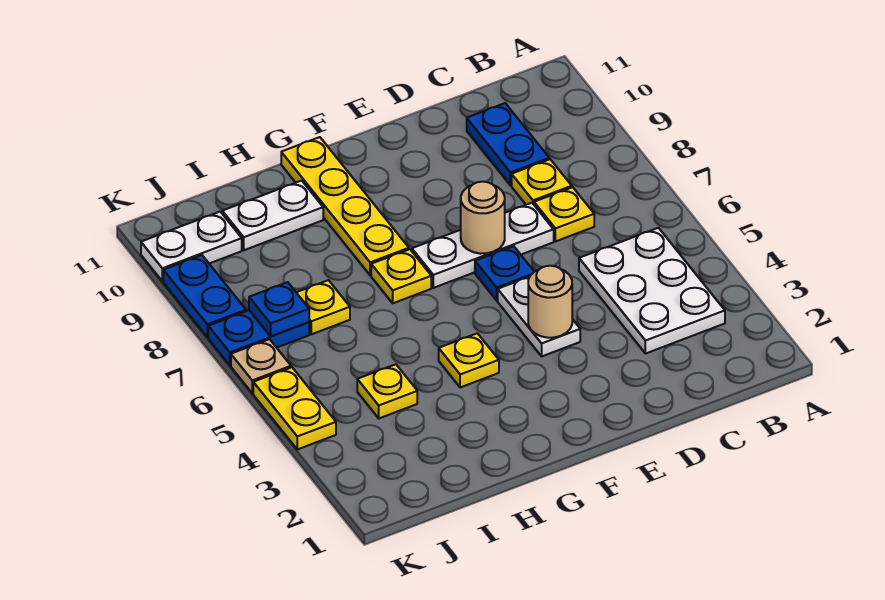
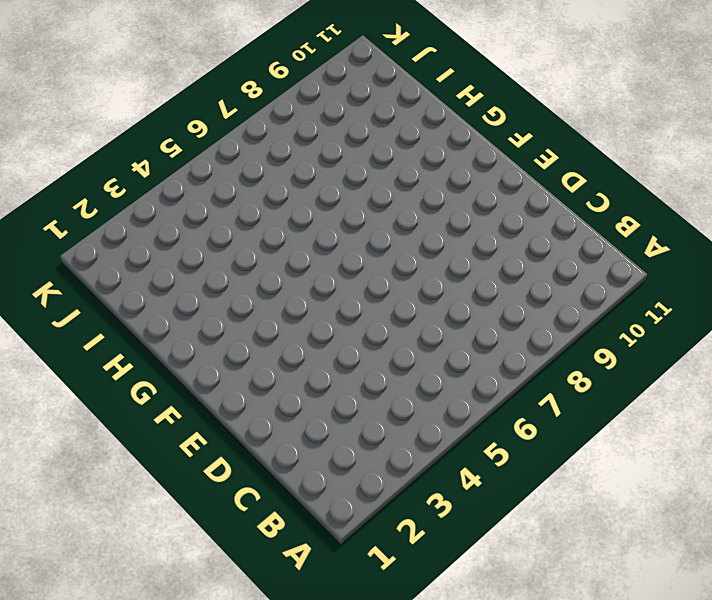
none -> white 2x3 plate [579,228,725,354]
none -> yellow 1x1 plate [534,187,594,241]
none -> yellow 1x1 plate [512,159,572,205]

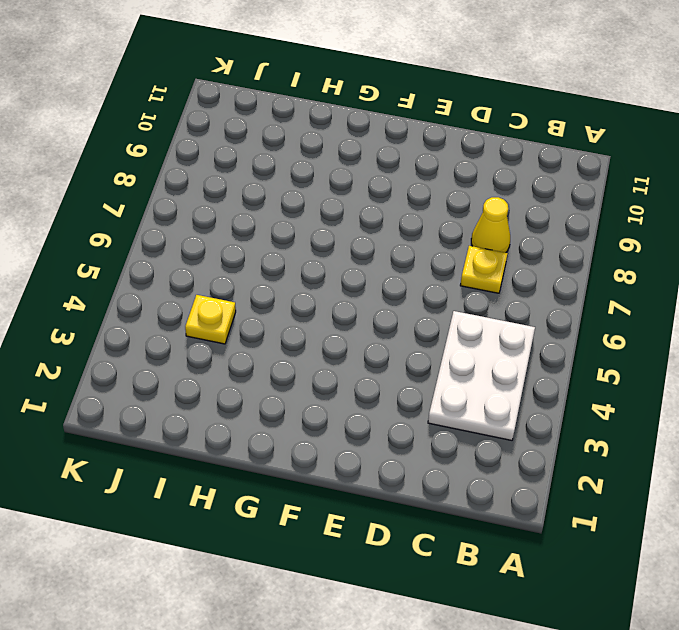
yellow 1x1 cone [471,197,510,253] -> yellow 1x1 plate [512,159,572,205]
none -> blue 1x2 plate [467,103,549,185]
none -> white 1x3 plate [412,203,554,288]
none -> white 1x2 plate [498,277,580,356]

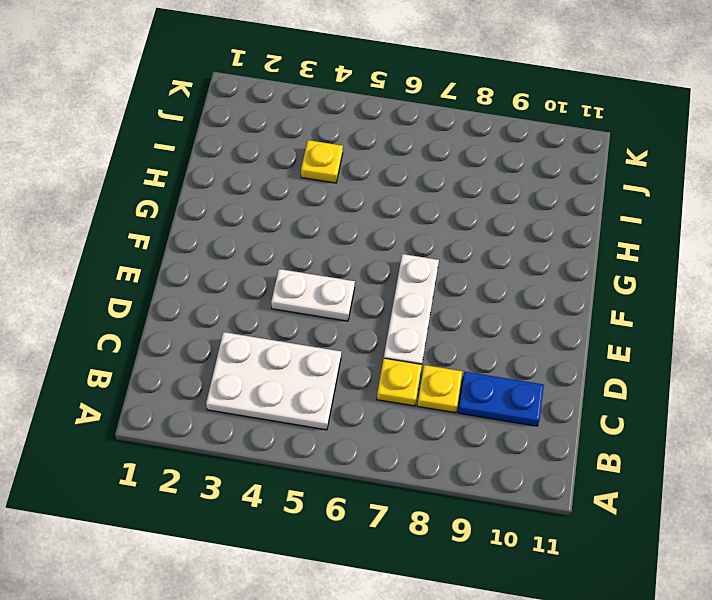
none -> blue 1x1 plate [475,246,534,300]
none -> yellow 1x1 plate [439,333,499,388]
none -> yellow 1x1 plate [371,249,431,303]

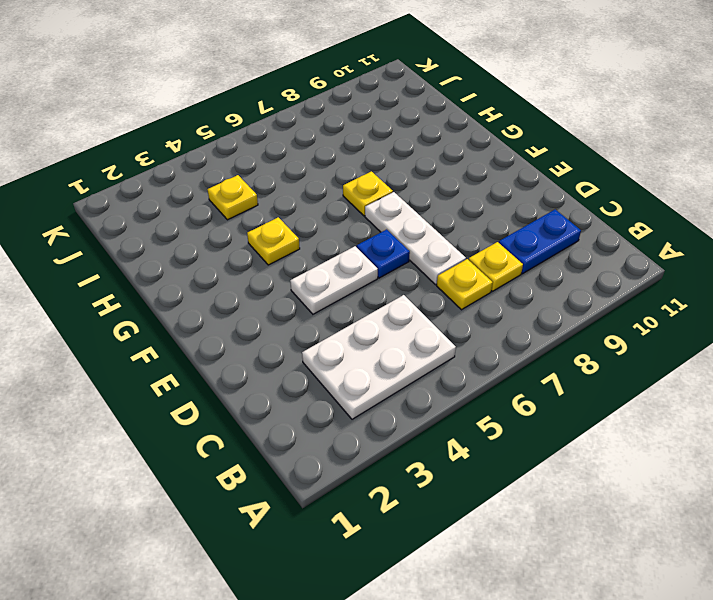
none -> yellow 1x4 plate [281,137,409,275]
none -> white 1x2 plate [222,181,323,250]
none -> yellow 1x1 plate [296,280,350,334]

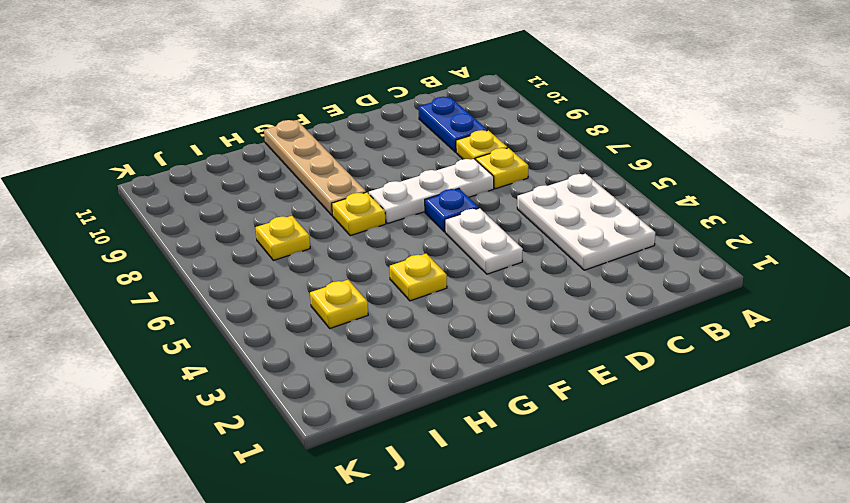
tan 1x4 plate [264,120,366,215] -> yellow 1x4 plate [281,137,409,275]
none -> white 1x2 plate [222,181,323,250]
none -> blue 1x2 plate [208,310,309,365]
none -> white 1x2 plate [141,212,242,281]

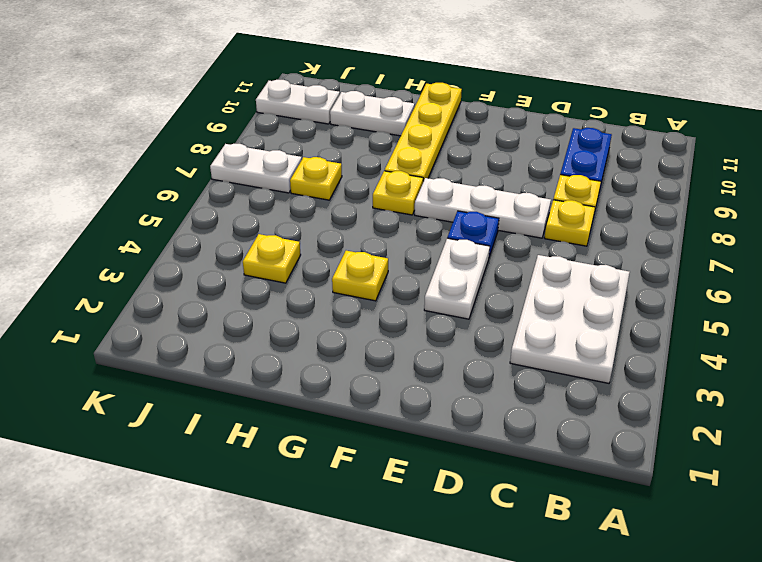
white 1x2 plate [210,144,302,193] -> blue 1x2 plate [208,310,309,365]
none -> yellow 1x2 plate [253,367,336,449]
none -> tan 1x1 plate [231,339,291,393]
none -> blue 1x2 plate [163,255,246,337]

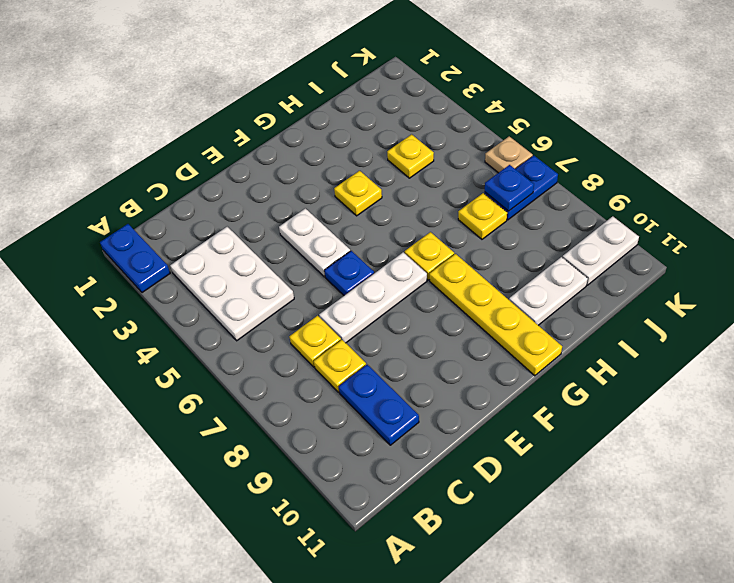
blue 1x2 plate [100,224,170,293] -> blue 1x2 plate moved to [163,255,246,337]
none -> yellow 1x2 plate [253,367,336,449]
none -> tan 1x1 round brick [528,266,572,338]
none -> tan 1x1 round brick [461,182,505,254]

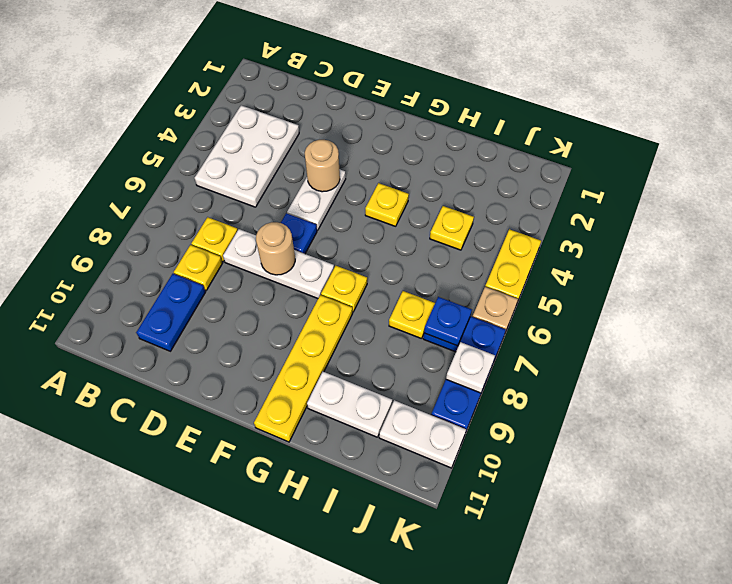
white 1x1 plate [446,342,495,393] -> none

